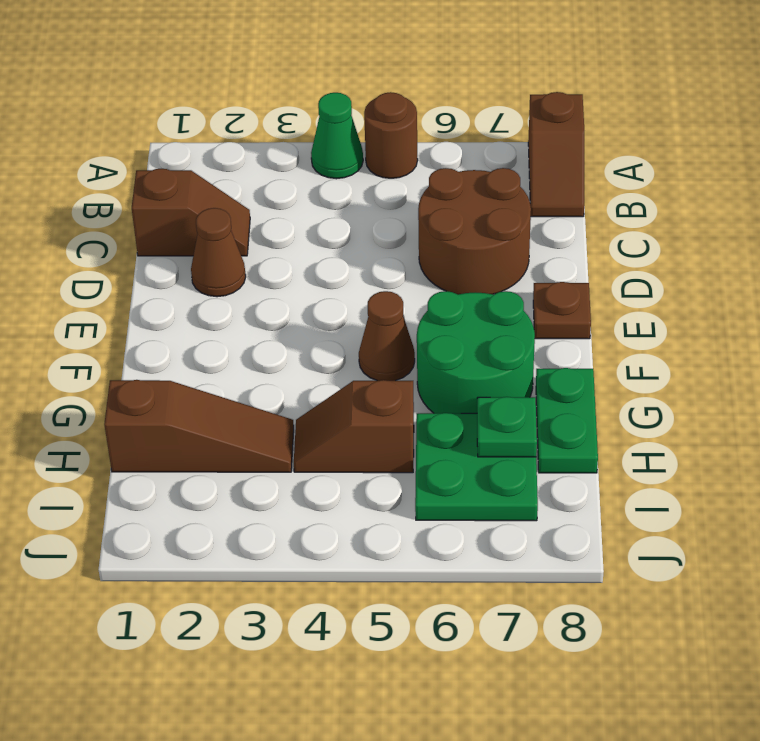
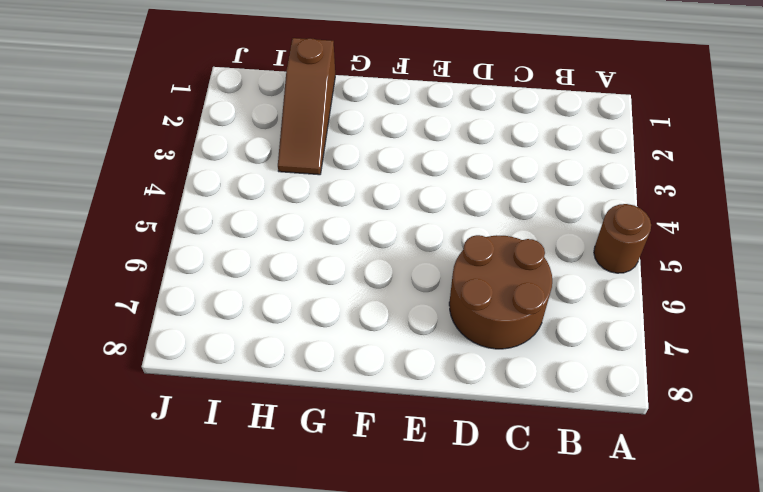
none -> green 1x1 cone [311,93,363,179]
none -> brown 1x2 slope [528,92,584,217]
none -> brown 1x2 slope [132,169,250,256]

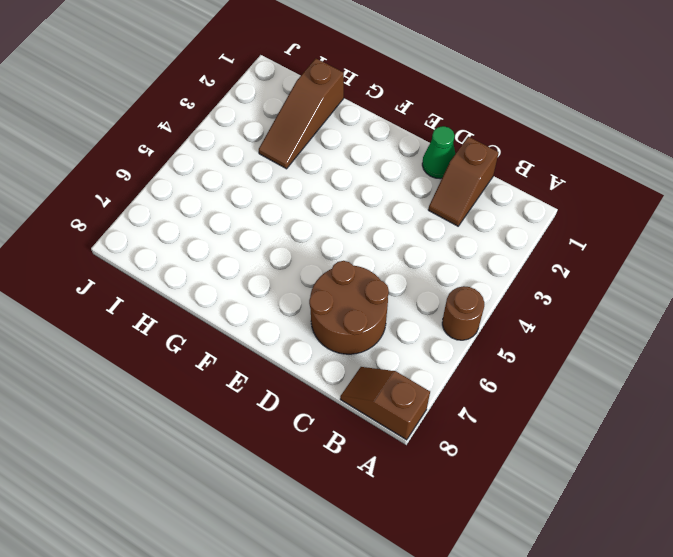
green 1x1 cone [422,126,455,179] -> green 1x1 cone moved to [311,93,363,179]
none -> brown 1x1 cone [191,208,246,297]
none -> brown 1x1 plate [533,282,591,339]
none -> brown 1x1 cone [359,291,415,381]

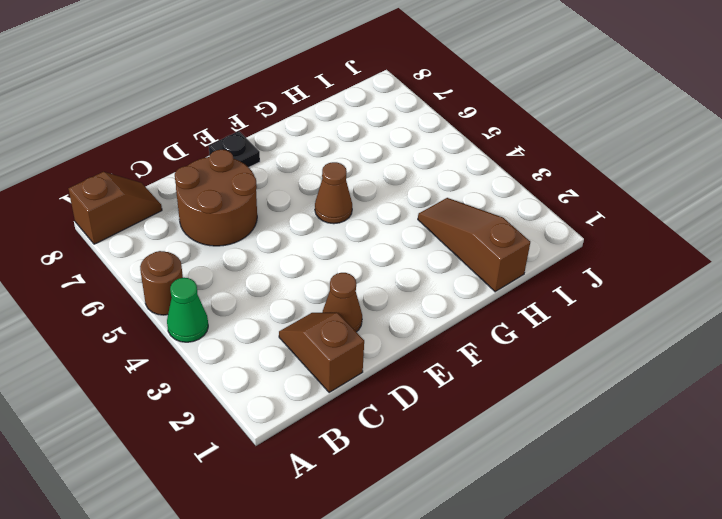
black 1x1 plate [209,131,260,167] -> brown 1x1 plate [533,282,591,339]
none -> green 2x2 round brick [417,291,535,413]
none -> green 1x2 plate [536,368,598,473]
none -> brown 1x2 slope [294,380,414,473]

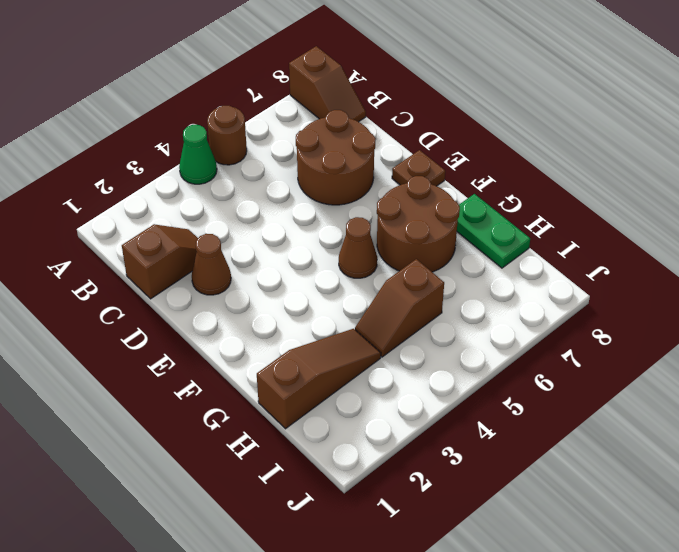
brown 2x2 round brick [377,176,460,272] -> green 2x2 round brick [417,291,535,413]
none -> green 2x2 plate [415,413,538,521]
none -> green 1x1 plate [477,397,537,457]

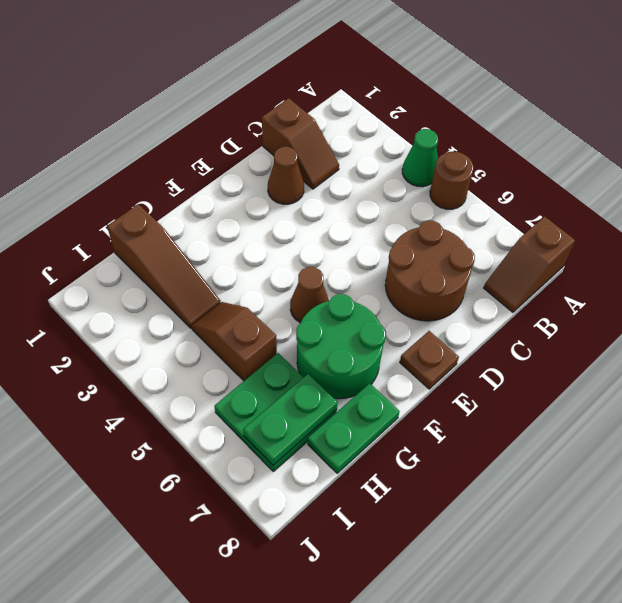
green 1x2 plate [243,374,338,465] -> green 1x1 plate [477,397,537,457]

